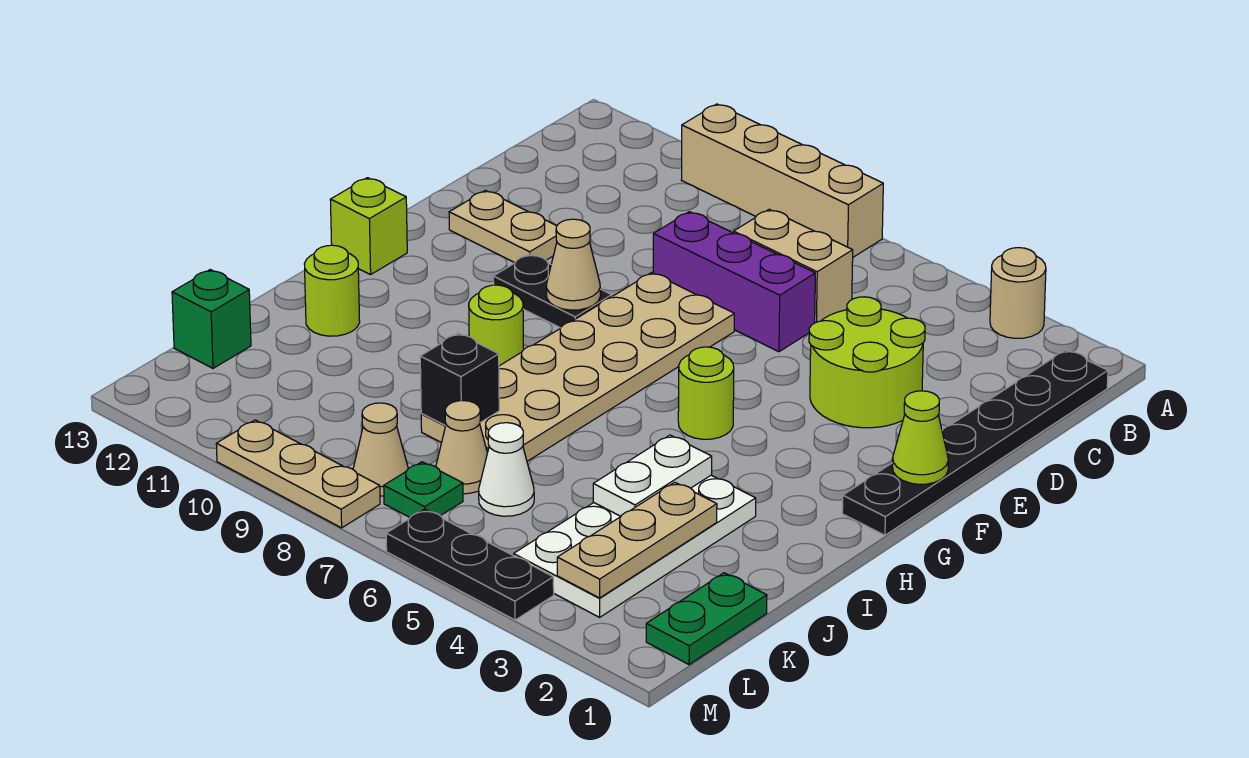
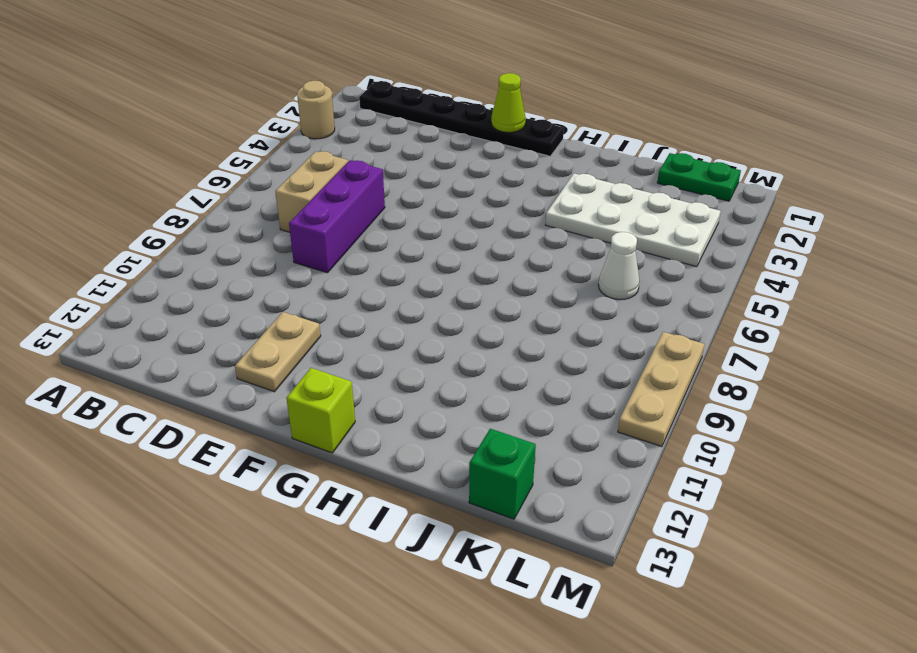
none -> tan 1x4 brick [682,104,883,257]
none -> lime 2x2 round brick [809,297,925,428]
none -> tan 2x6 plate [421,273,734,461]

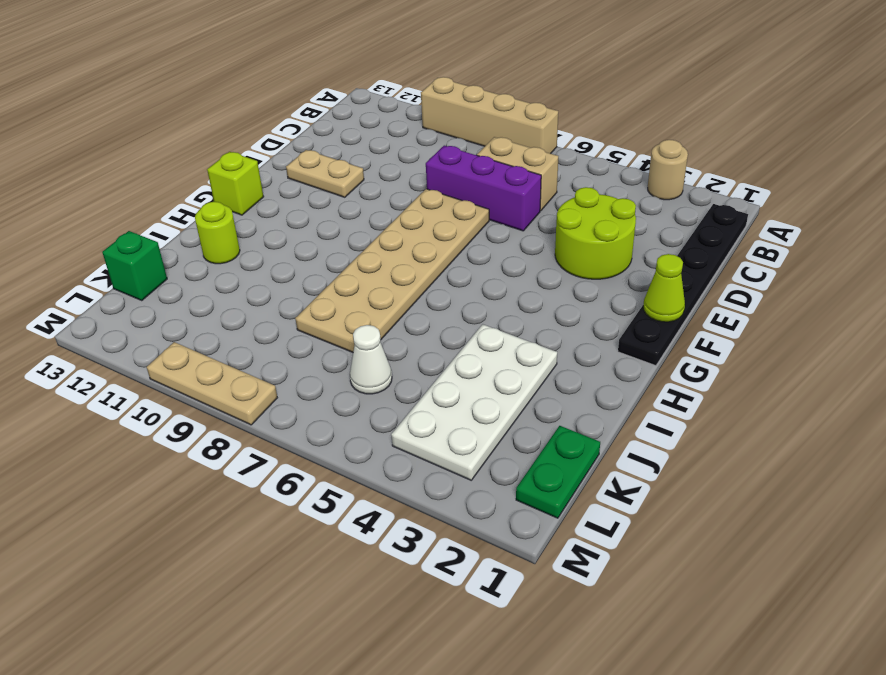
none -> black 1x2 plate [493,254,612,328]
none -> lime 1x1 round brick [678,347,734,439]
none -> lime 1x1 round brick [469,285,523,366]

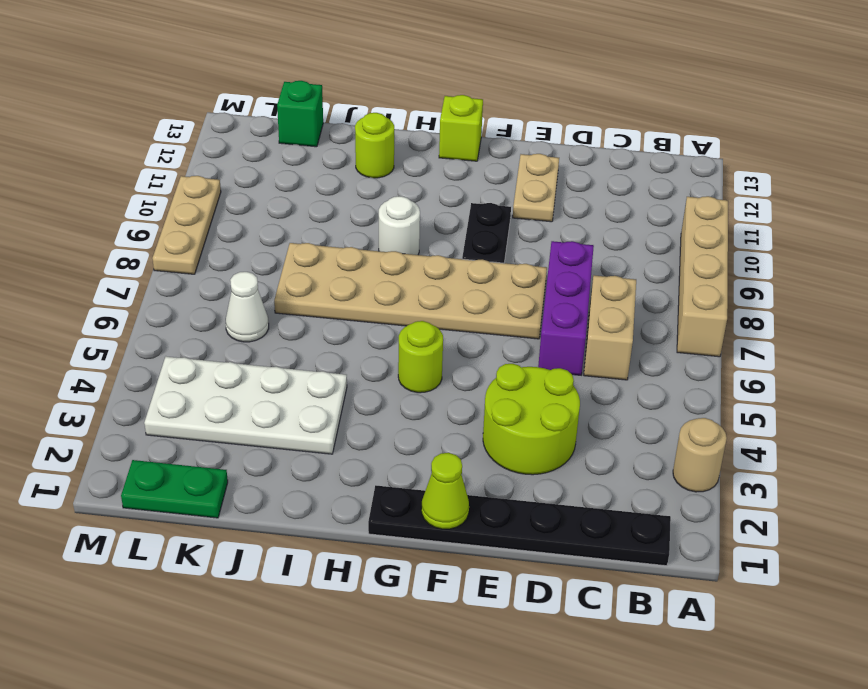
white 1x1 round brick [379,196,420,255] -> lime 1x1 round brick [469,285,523,366]
none -> tan 1x1 cone [436,401,487,494]
none -> green 1x1 plate [384,462,463,517]
none -> tan 1x1 cone [353,403,408,496]

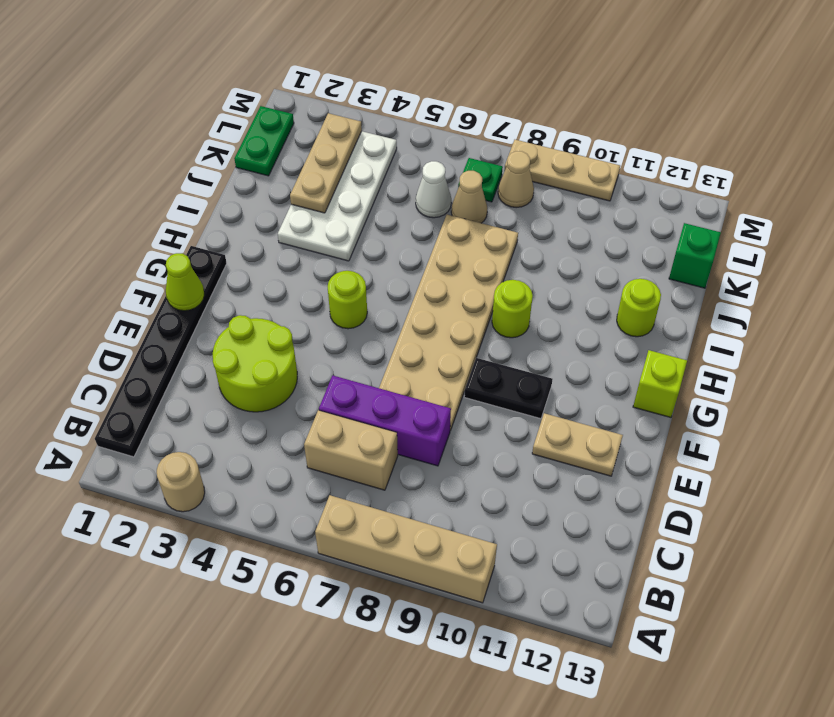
none -> black 1x3 plate [386,509,554,620]
none -> tan 1x1 cone [546,219,600,310]
none -> white 1x2 plate [593,435,712,516]

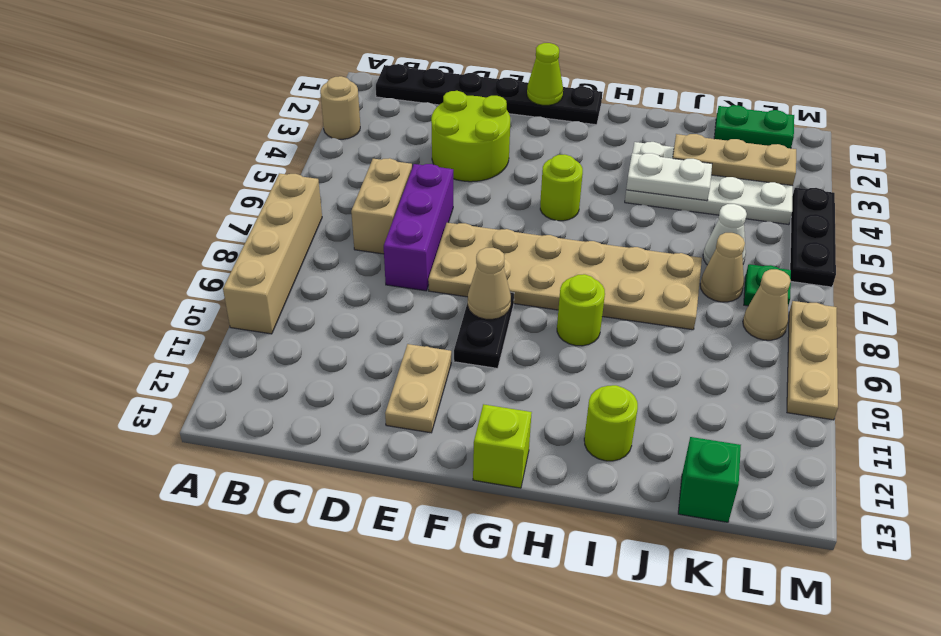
none -> black 1x1 brick [420,333,499,426]

